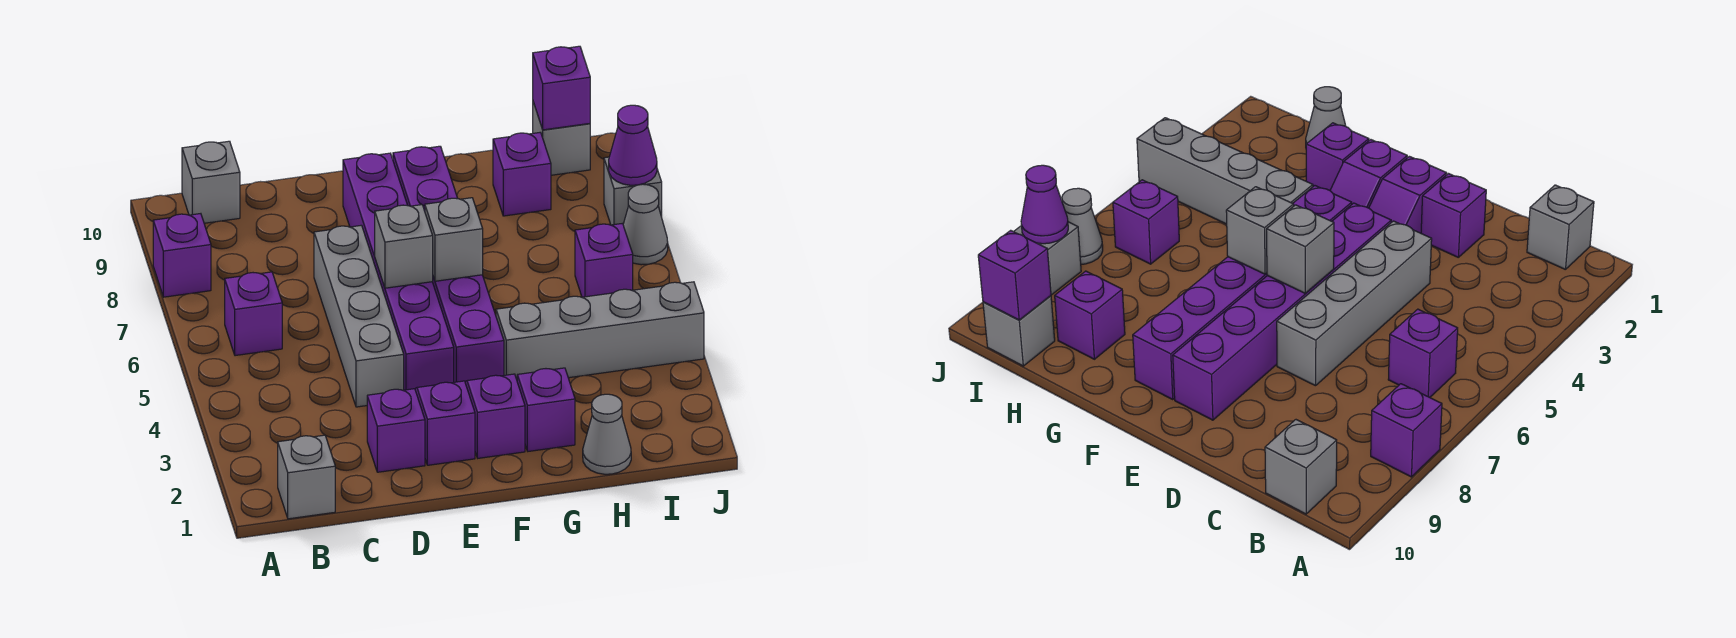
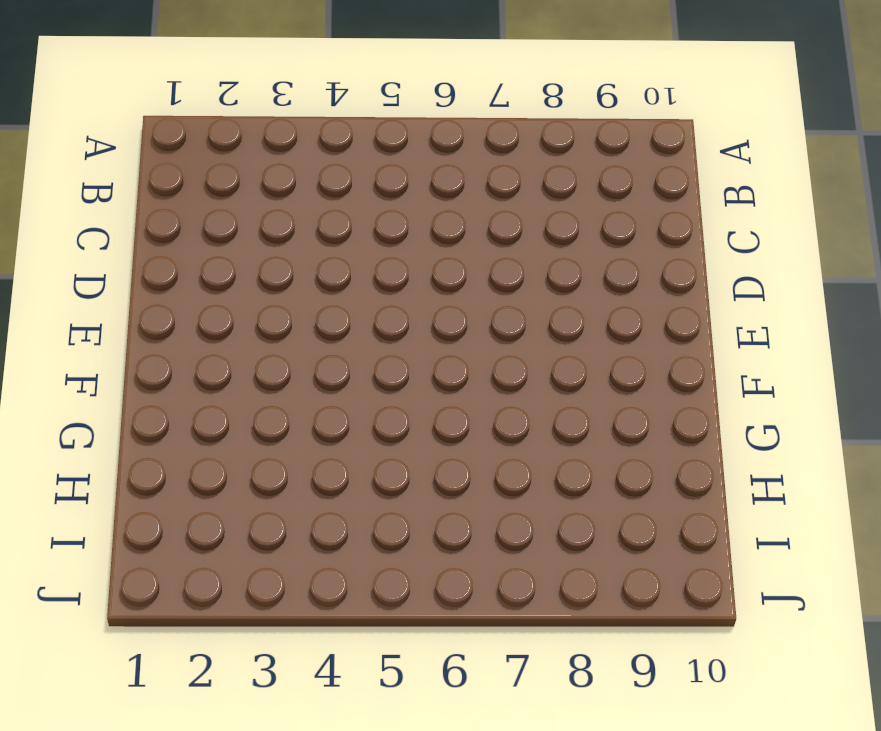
none -> purple 1x1 brick [153,214,211,297]
none -> grey 1x1 brick [278,435,335,519]
none -> purple 1x1 brick [225,272,282,356]

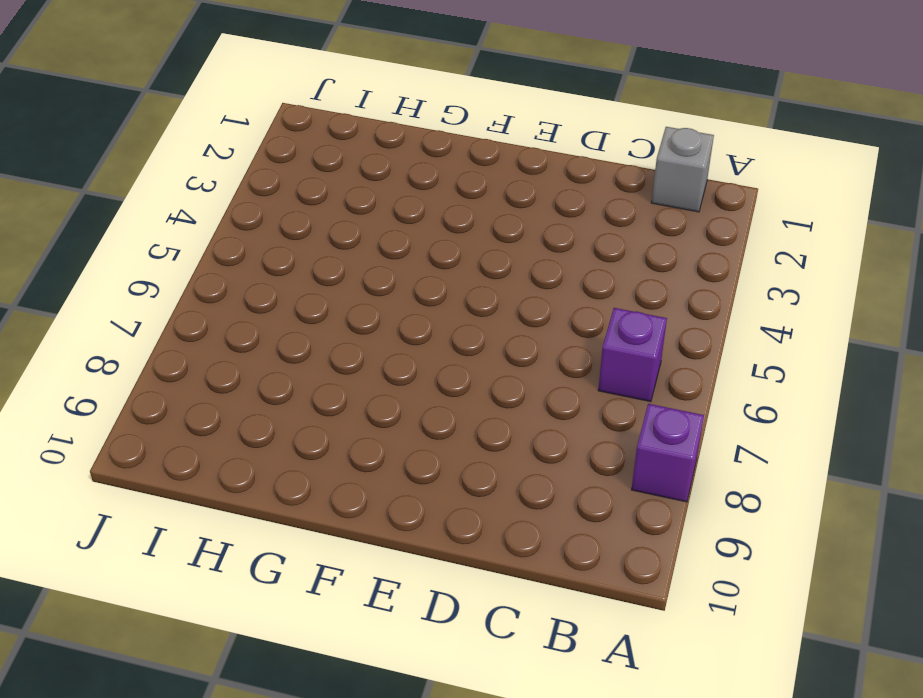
none -> grey 1x1 brick [182,141,240,223]
none -> purple 1x1 brick [367,389,425,472]
none -> grey 1x4 brick [314,225,404,407]

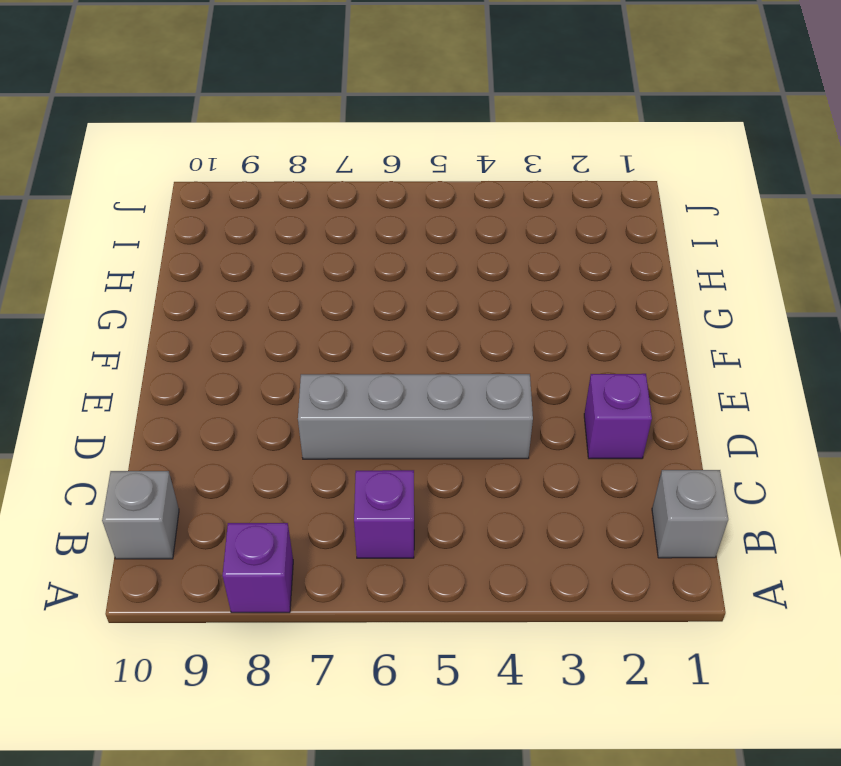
none -> purple 1x2 slope [415,381,475,465]
none -> purple 1x6 brick [343,153,454,390]
none -> purple 1x2 slope [465,374,525,458]

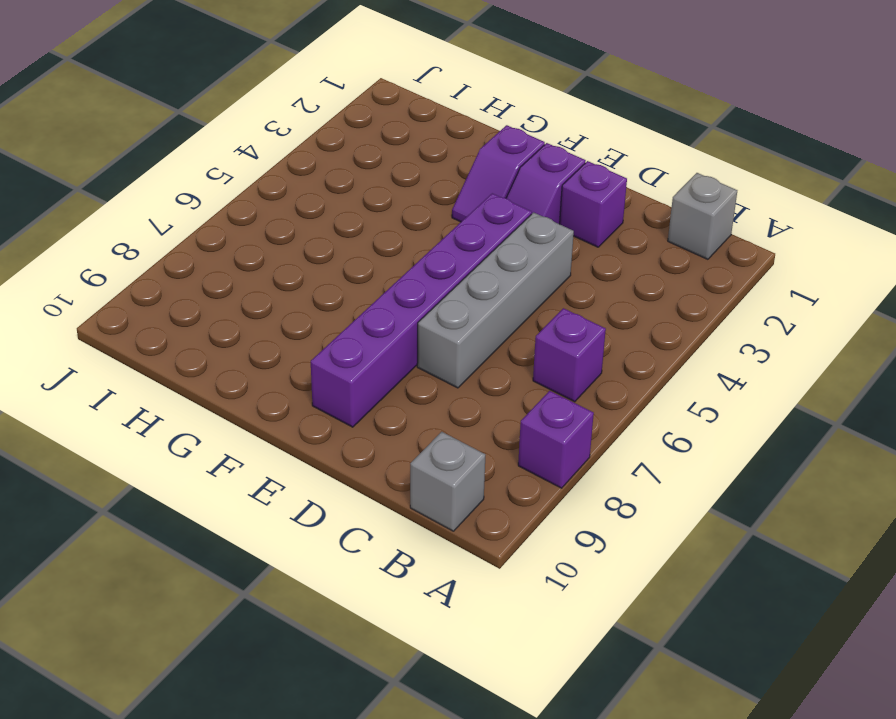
none -> purple 1x6 brick [393,146,504,382]
none -> purple 1x1 brick [517,368,575,451]
none -> grey 1x4 brick [496,282,704,379]

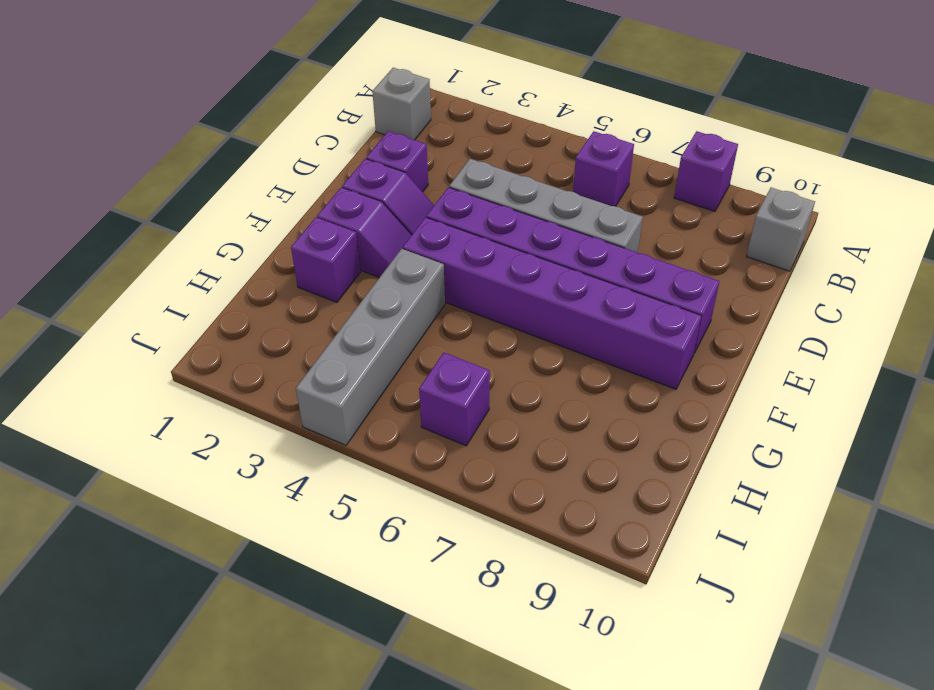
none -> grey 1x1 cone [583,394,631,474]
none -> purple 1x1 brick [493,132,551,216]
none -> grey 1x1 brick [533,102,590,175]

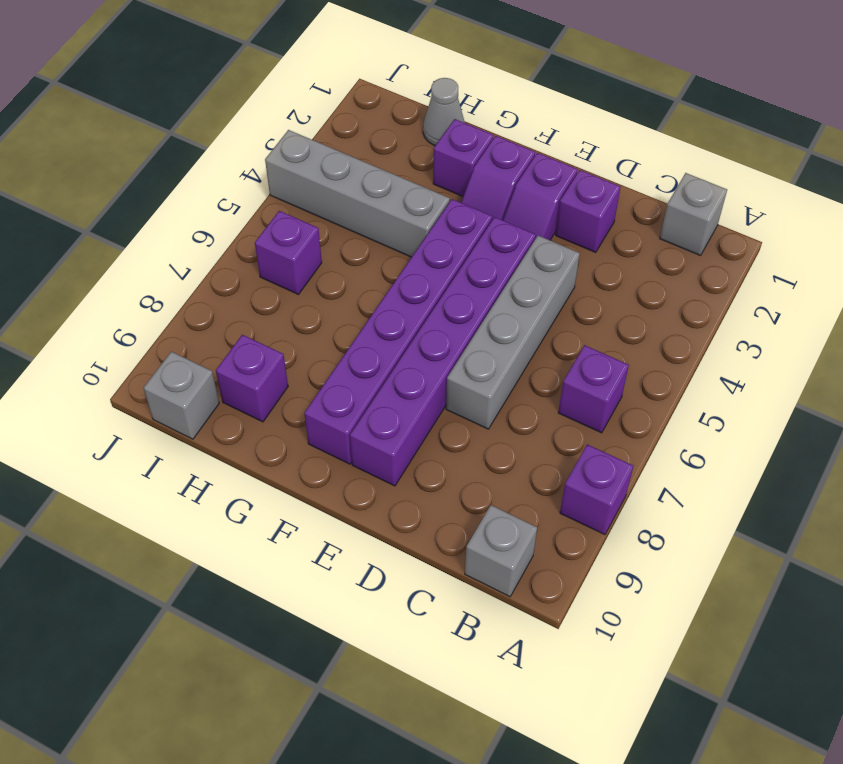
none -> grey 1x1 cone [623,184,668,265]
none -> grey 1x1 brick [604,157,662,225]
none -> grey 1x1 brick [375,205,433,288]

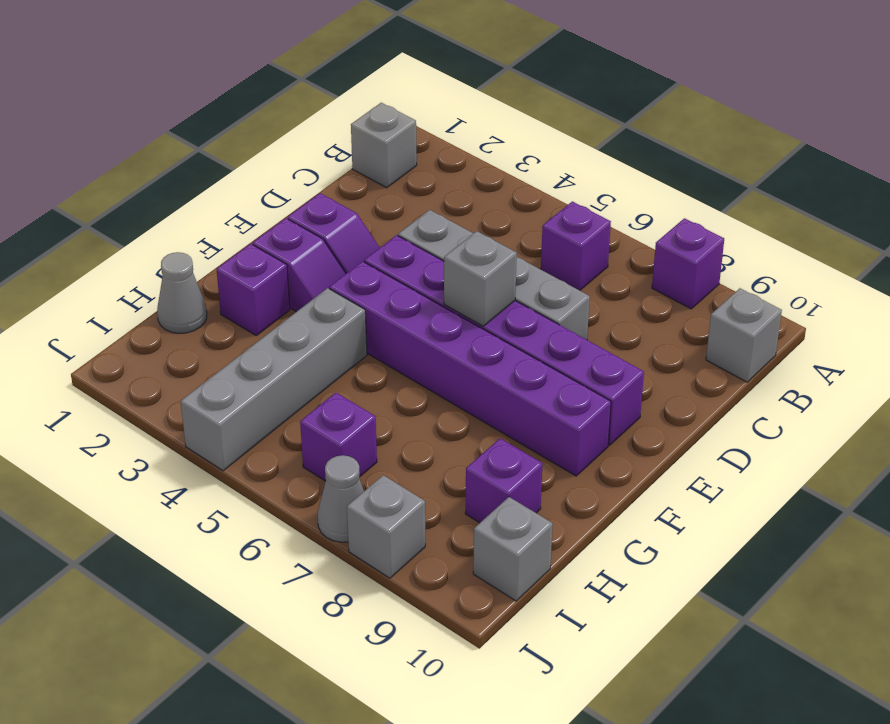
none -> purple 1x1 brick [367,389,425,472]
none -> grey 1x1 brick [425,198,483,281]
none -> purple 1x1 brick [533,46,590,130]

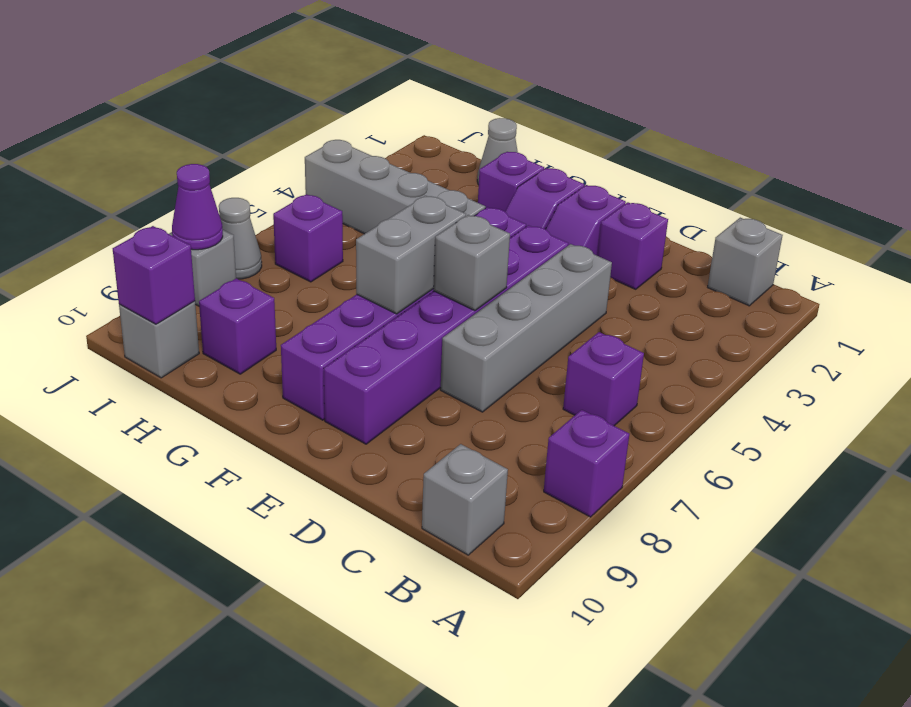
grey 1x2 brick [356,196,466,314] -> grey 1x1 brick [425,198,483,281]

